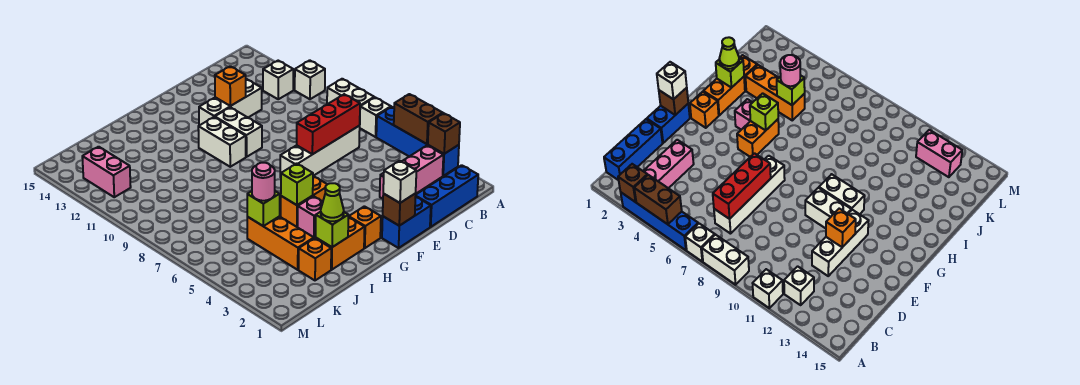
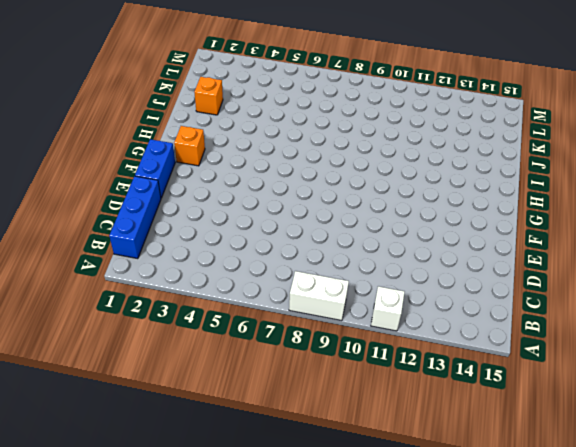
none -> blue 1x4 brick [376,107,459,176]
none -> white 1x1 brick [359,97,391,137]
none -> pink 1x3 brick [380,146,443,199]
none -> white 1x1 brick [263,61,293,99]

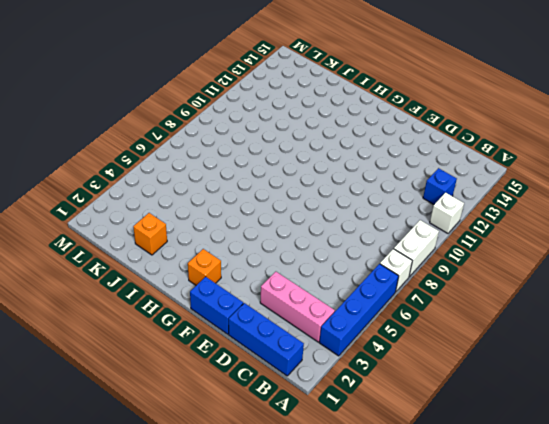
blue 1x1 brick [423,168,457,204] -> white 1x1 brick [263,61,293,99]
none -> white 1x4 brick [280,126,360,177]
none -> white 1x3 brick [199,79,262,125]
none -> white 1x2 brick [215,107,262,157]
none -> orange 1x2 brick [281,176,327,227]

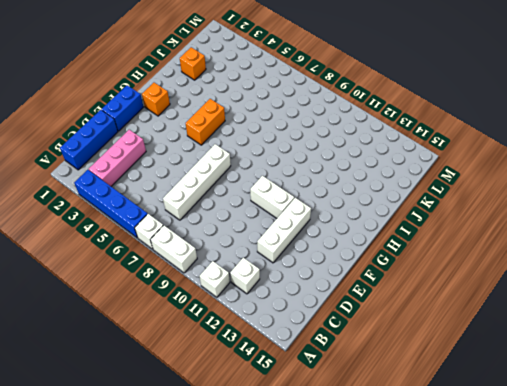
none -> white 1x2 brick [198,117,246,167]
none -> orange 1x2 brick [316,217,365,270]
none -> pink 1x1 brick [298,196,323,238]
none -> orange 1x3 brick [247,216,314,270]

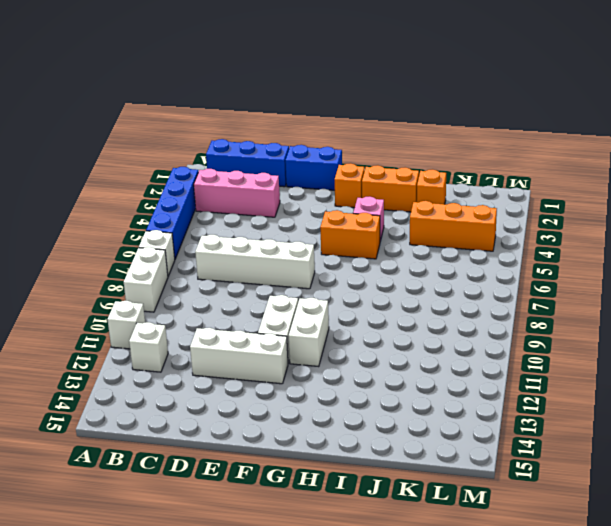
orange 1x3 brick [410,201,497,251] -> orange 1x3 brick turned to [247,216,314,270]
none -> pink 1x2 brick [82,147,131,197]
none -> brown 1x1 brick [428,113,460,154]
none -> brown 1x2 brick [394,94,443,144]
none -> red 1x3 brick [297,94,360,154]

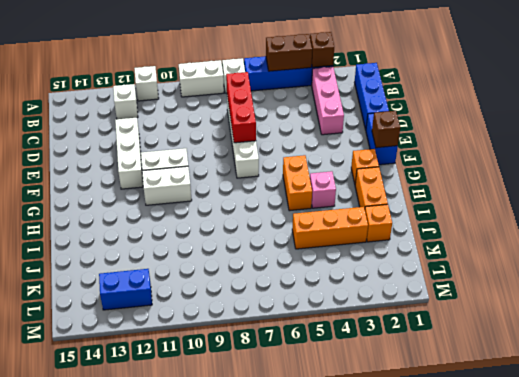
blue 1x2 brick [99,269,152,310] -> pink 1x2 brick [82,147,131,197]
none -> orange 1x1 brick [215,66,246,106]
none -> lime 1x1 brick [281,163,313,205]
none -> lime 1x1 brick [316,212,348,247]
none -> lime 1x1 brick [247,191,280,226]

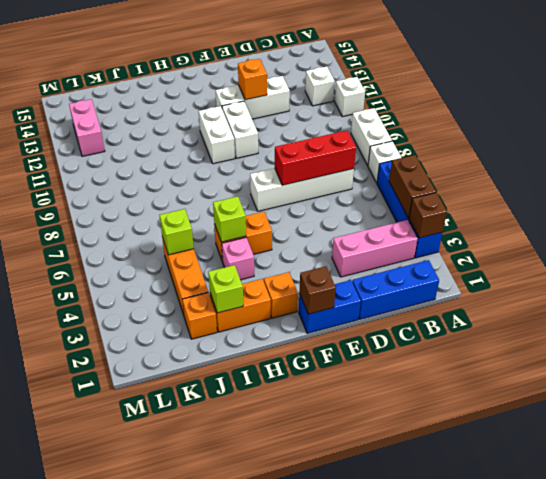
none -> white 1x1 brick [383,161,416,203]
none -> lime 1x1 cone [321,183,344,221]
none -> pink 1x1 round brick [252,163,275,201]

